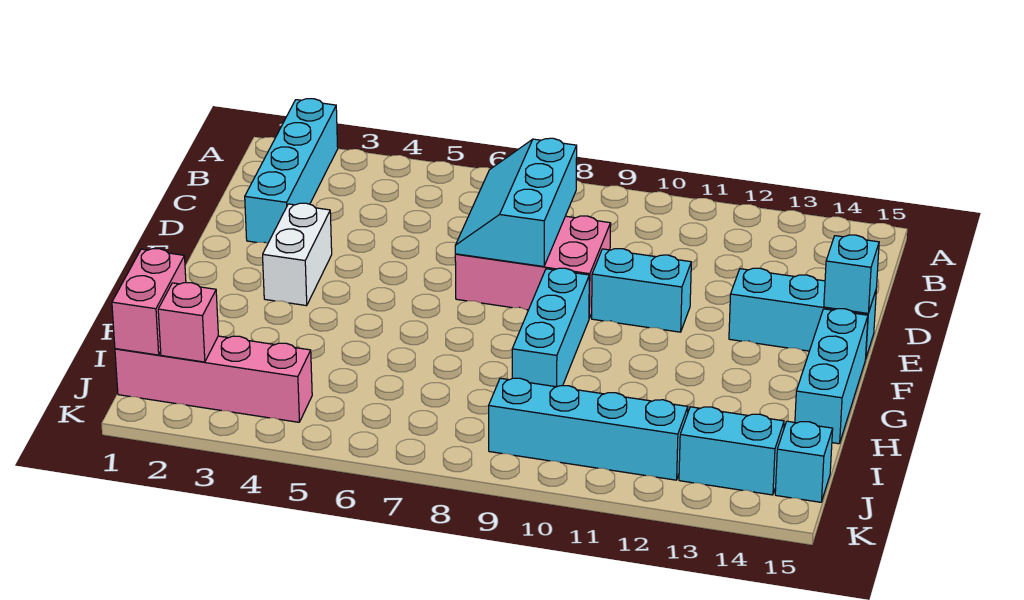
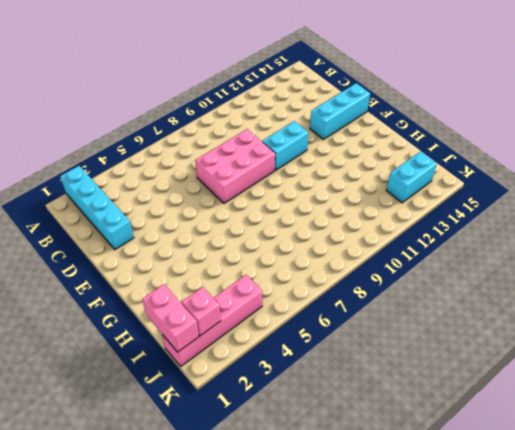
none -> white 1x2 brick [263,203,332,306]
none -> cyan 1x3 brick [512,268,589,387]
none -> cyan 1x3 brick [795,309,868,444]

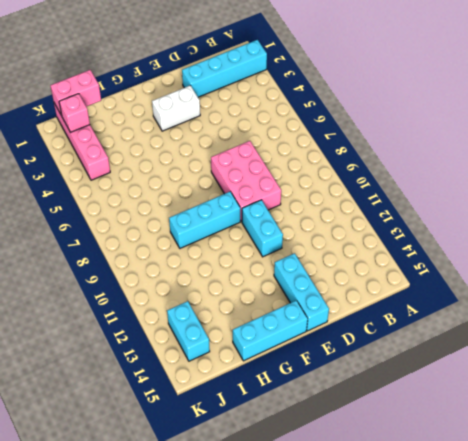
none -> cyan 1x4 brick [489,378,688,480]
none -> cyan 1x1 brick [775,421,833,502]
none -> cyan 2x3 slope [455,138,577,267]

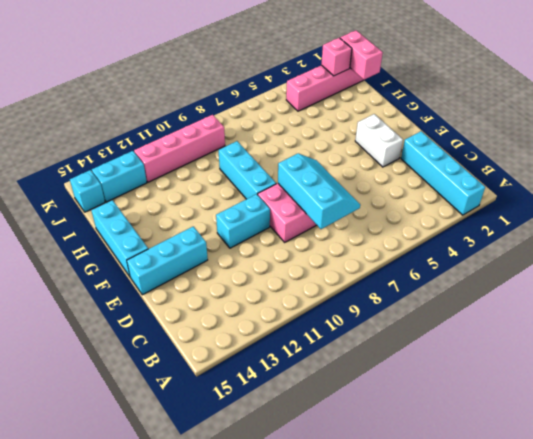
pink 1x4 brick [134,115,225,182] -> cyan 1x4 brick [489,378,688,480]
none -> cyan 1x1 brick [824,235,879,313]

